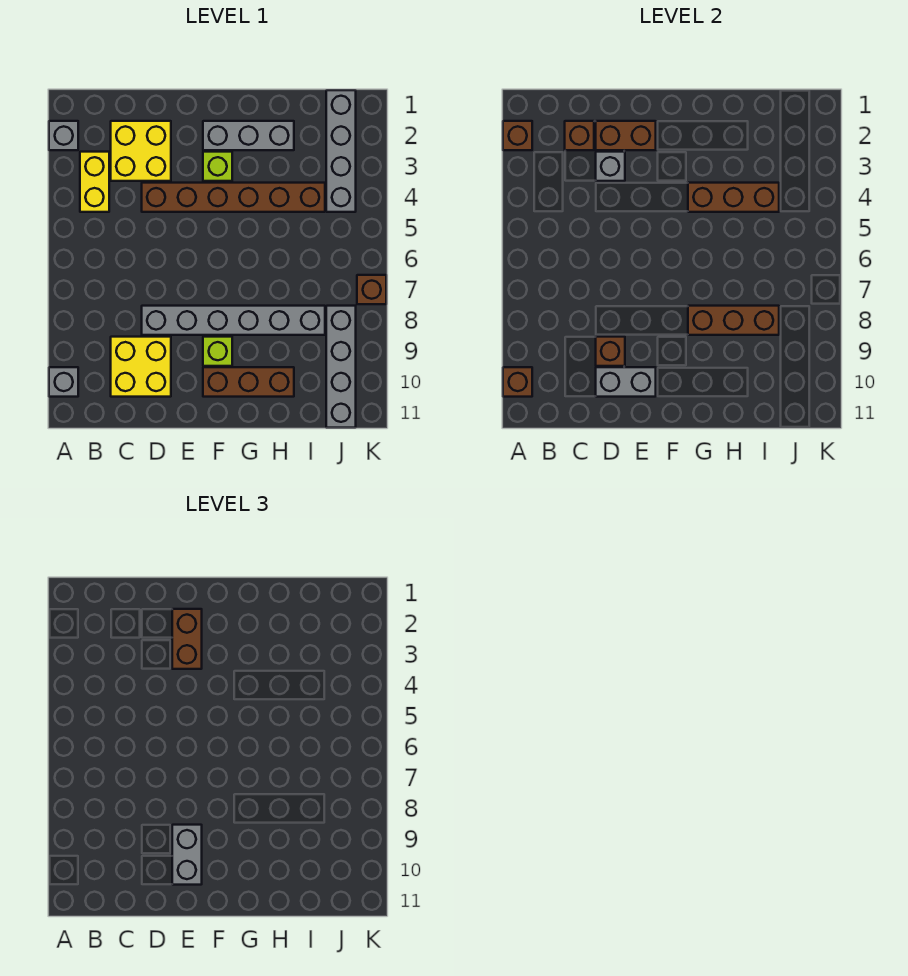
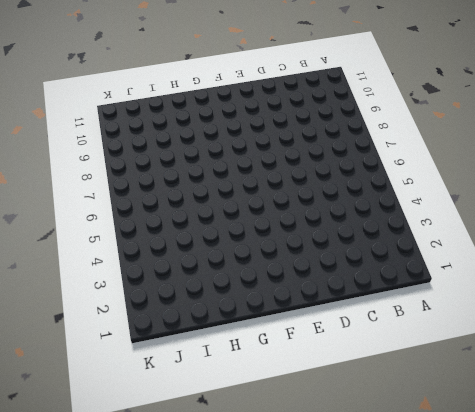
none -> grey 1x1 brick [49,121,78,150]
none -> grey 1x1 brick [49,367,78,397]
none -> yellow 1x2 brick [80,152,109,212]

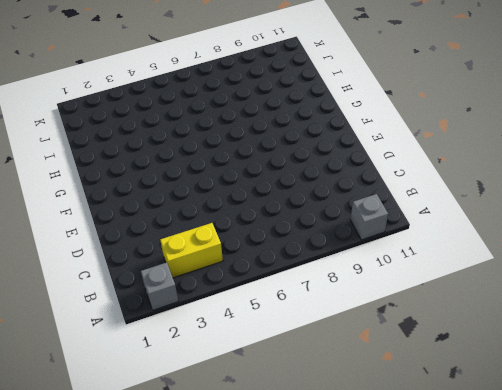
none -> yellow 2x2 brick [111,121,171,181]
none -> yellow 2x2 brick [111,337,171,397]
none -> brown 1x6 brick [142,183,325,212]

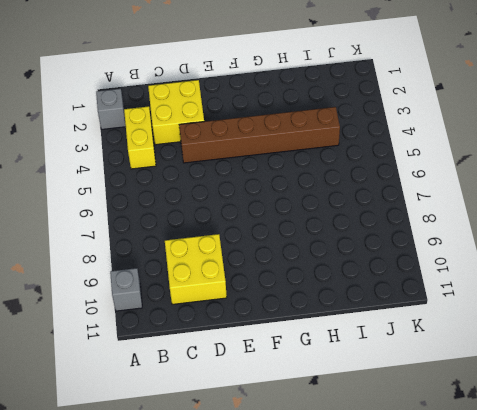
none -> grey 1x6 brick [142,306,325,335]
none -> grey 1x3 brick [203,121,294,150]
none -> lime 1x1 brick [203,152,232,181]

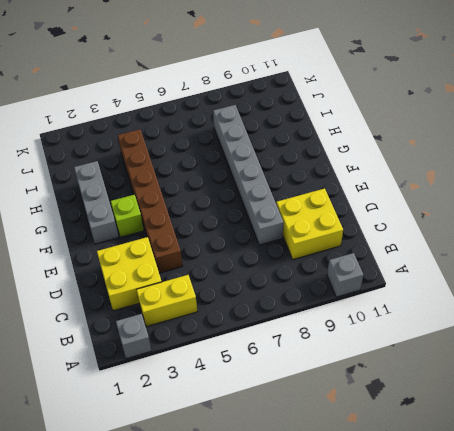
none -> lime 1x1 brick [203,337,232,366]
none -> brown 1x3 brick [203,367,294,397]
none -> grey 1x4 brick [326,90,356,212]

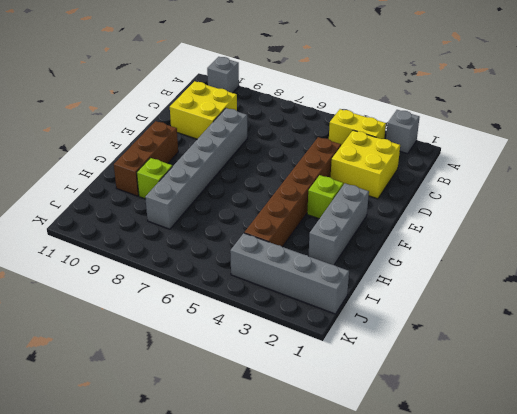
lime 1x1 brick [137,158,172,199] -> lime 1x1 brick moved to [203,337,232,366]
none -> grey 1x4 brick [326,306,356,428]
none -> brown 1x1 brick [357,275,386,304]
none -> brown 1x1 brick [503,121,532,150]

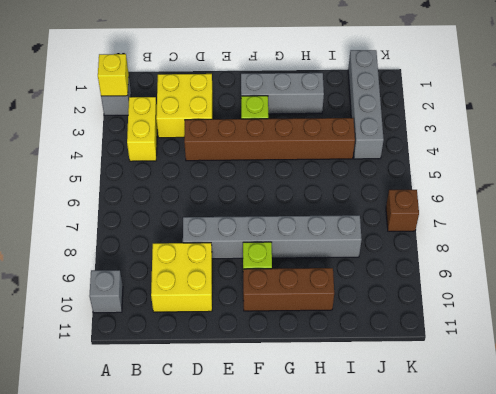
yellow 1x1 brick [98,54,129,96] -> brown 1x1 brick [503,121,532,150]
none -> grey 1x4 brick [326,306,356,428]
none -> brown 1x1 brick [503,367,532,397]
none -> brown 1x1 brick [565,121,594,150]

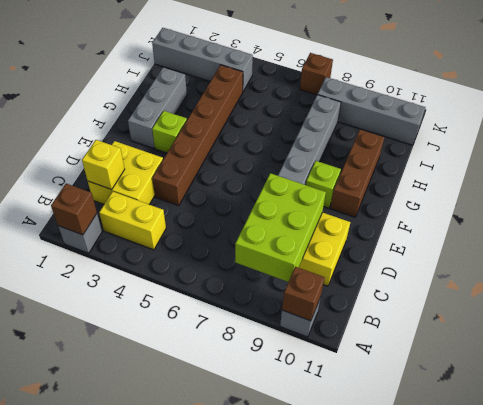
lime 2x3 brick [235,173,326,282] -> brown 1x1 brick [596,337,625,366]
yellow 1x1 brick [82,140,125,190] -> brown 1x1 brick [565,121,594,150]
none -> brown 1x2 brick [596,121,656,150]
none -> grey 1x1 brick [596,152,625,181]
none -> grey 1x2 brick [596,367,656,397]

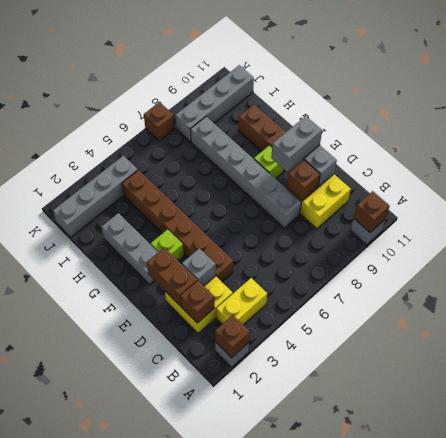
none -> brown 1x3 brick [688,183,779,212]
none -> brown 1x3 brick [688,306,779,335]
none -> brown 1x2 brick [172,609,202,669]

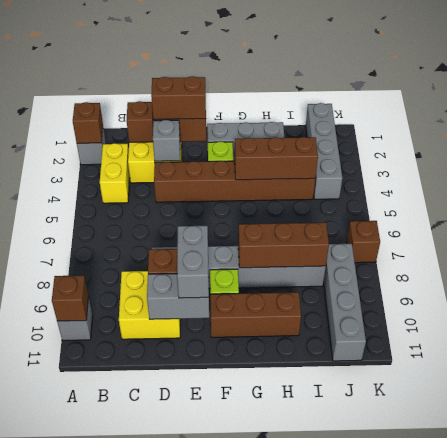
brown 1x2 brick [151,76,206,120] -> brown 1x2 brick turned to [172,609,202,669]

